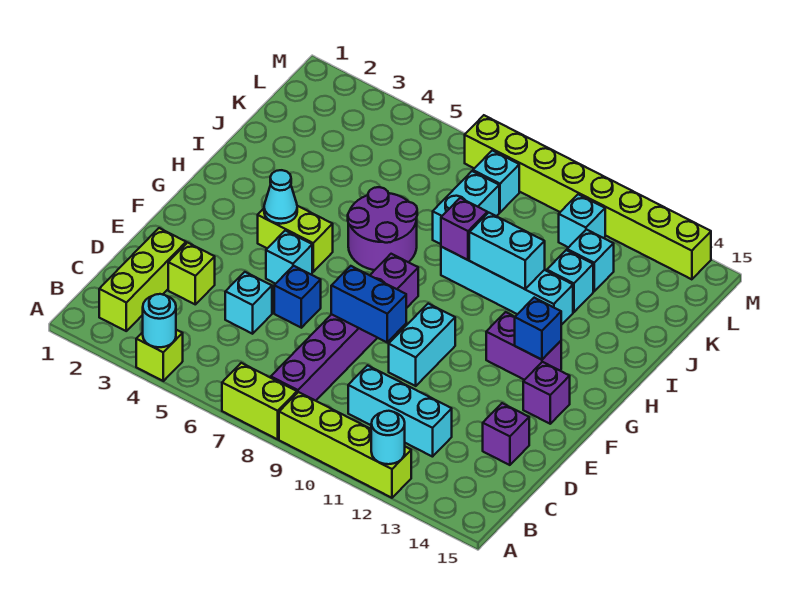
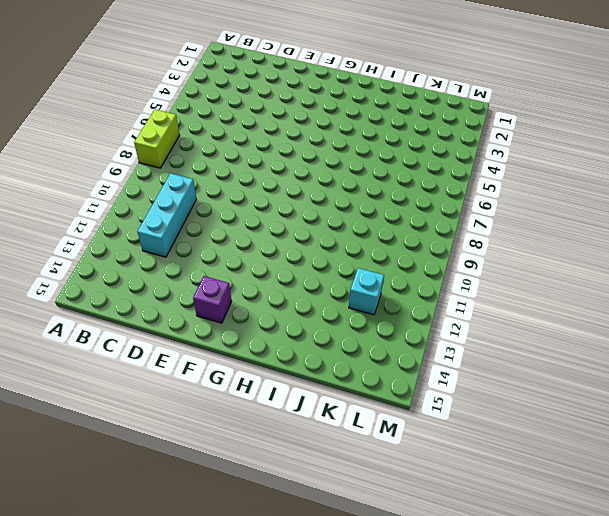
none -> lime 1x1 brick [136,330,183,381]
none -> lime 1x4 brick [279,392,411,498]
none -> lime 1x3 brick [99,228,186,331]
none -> purple 1x6 brick [271,254,418,401]

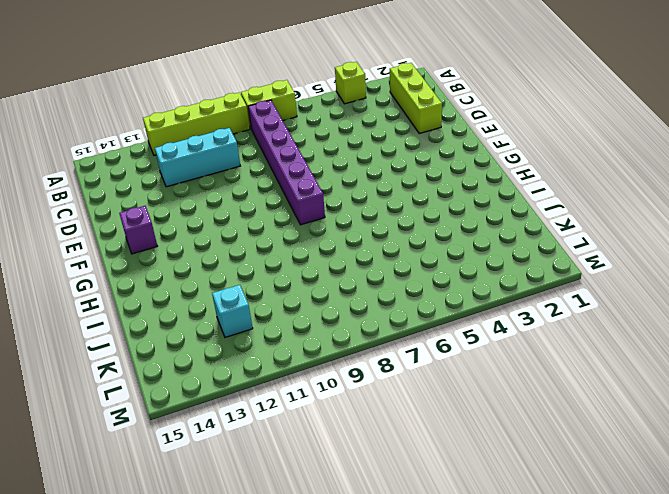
none -> lime 1x1 brick [168,243,215,304]
none -> cyan 1x1 brick [225,272,272,334]
none -> purple 1x1 brick [483,403,529,465]
none -> blue 1x1 brick [274,266,321,328]

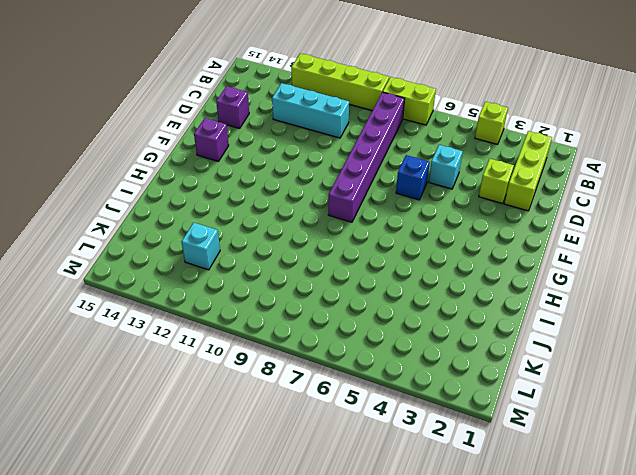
none -> cyan 1x2 brick [389,304,455,386]
none -> cyan 1x1 brick [266,231,312,284]
none -> lime 1x2 brick [258,206,333,272]
none -> purple 1x2 brick [486,312,561,380]

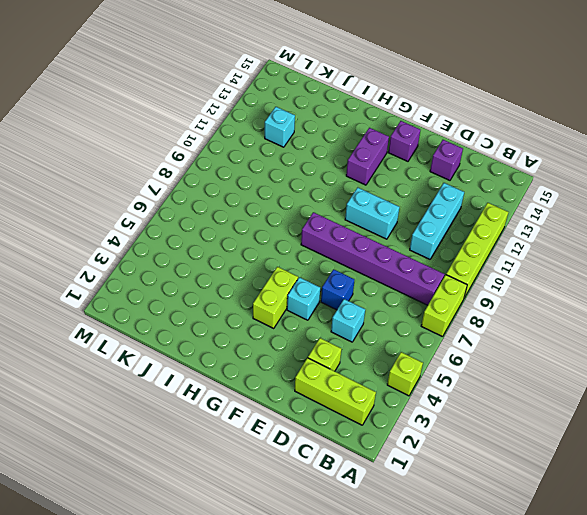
none -> purple 2x2 round brick [348,187,417,270]
none -> cyan 1x4 brick [441,247,573,325]
none -> cyan 1x2 brick [433,171,499,244]
none -> cyan 1x1 brick [547,250,593,312]

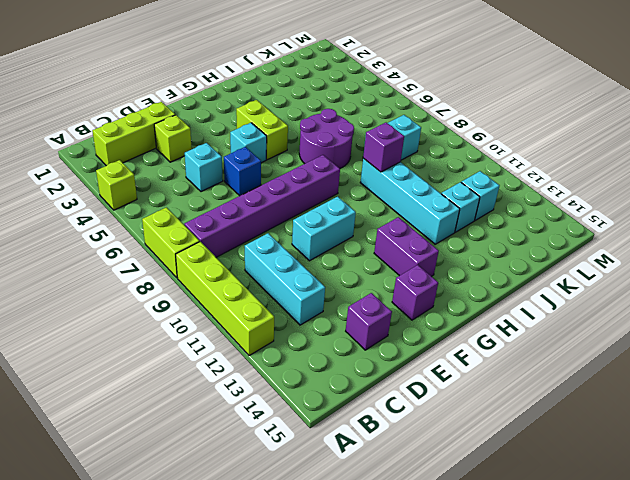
none -> cyan 1x1 brick [473,150,519,212]
none -> cyan 1x1 brick [559,194,605,248]
none -> lime 1x8 brick [465,115,711,279]
none -> cyan 1x1 round brick [143,294,176,347]

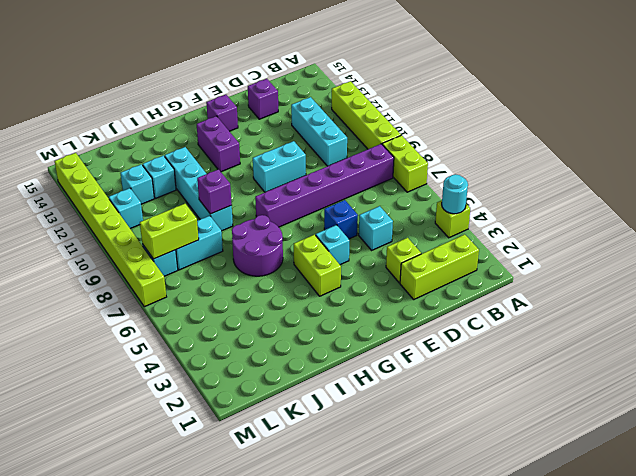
lime 1x2 brick [140,204,199,259] -> none
none -> cyan 1x1 round brick [371,411,405,464]
none -> blue 1x2 brick [331,266,406,342]
none -> cyan 1x1 cone [264,170,297,224]
none -> blue 1x1 brick [515,298,561,360]

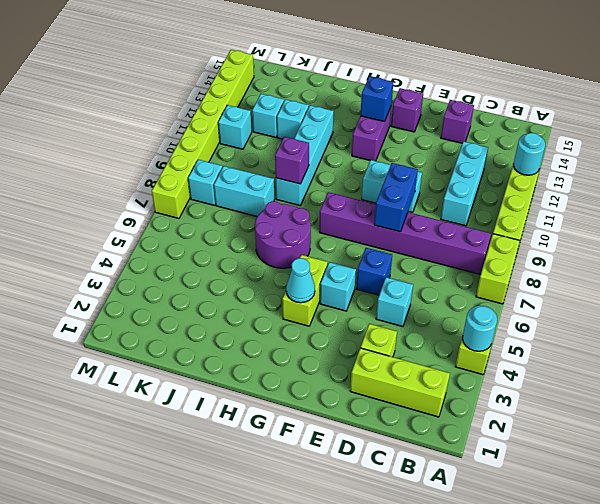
none -> cyan 1x2 brick [469,213,545,289]

